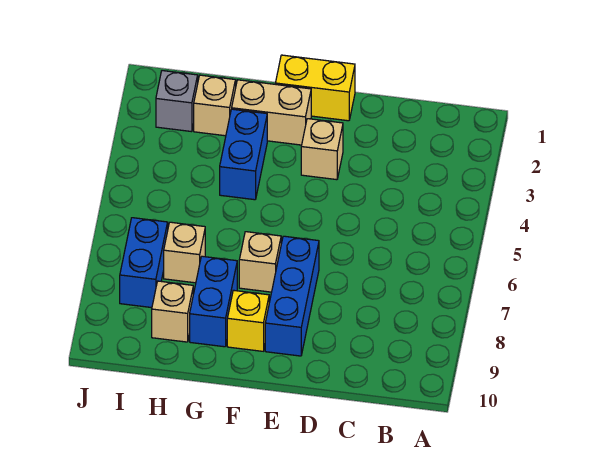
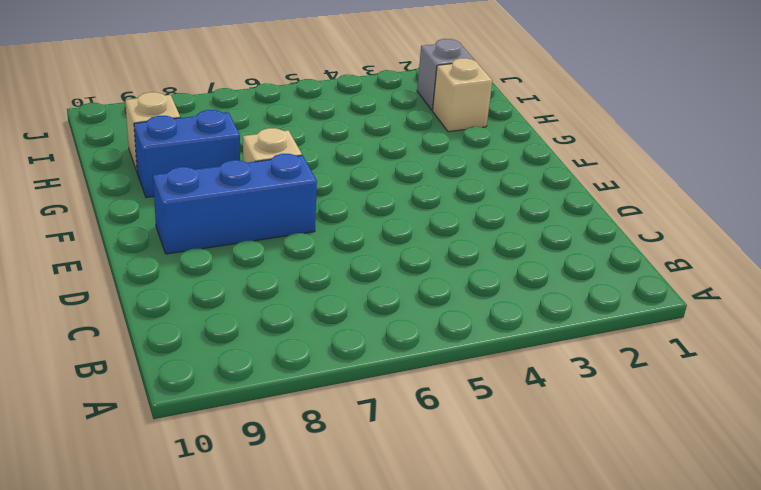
none -> yellow 1x2 brick [275,55,355,121]
none -> tan 1x1 brick [301,119,343,180]
none -> tan 1x2 brick [232,80,311,145]

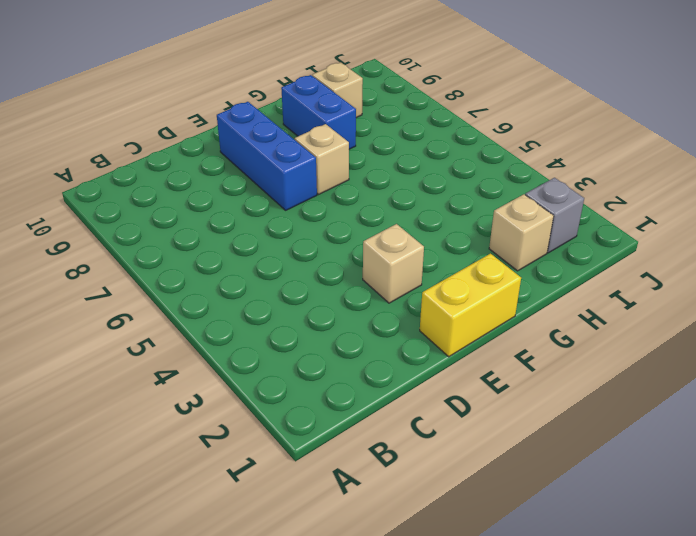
none -> tan 1x2 brick [232,80,311,145]
none -> yellow 1x1 brick [227,290,269,351]
none -> blue 1x2 brick [220,109,267,200]

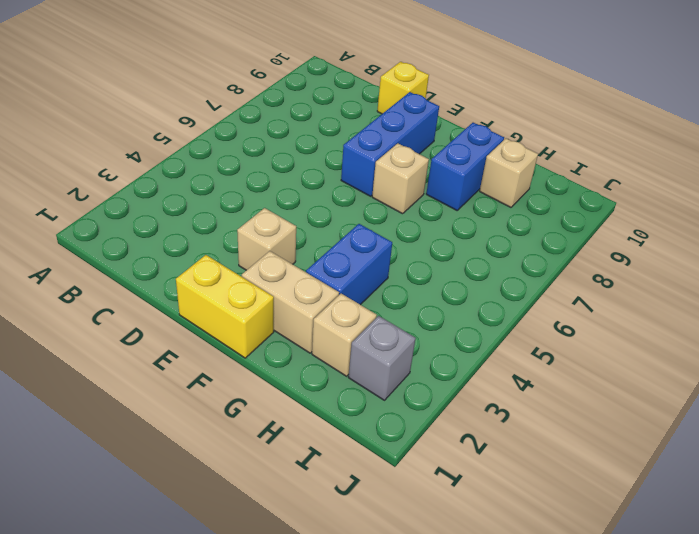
yellow 1x1 brick [377,62,429,114] -> yellow 1x1 brick moved to [227,290,269,351]
none -> tan 1x1 brick [164,222,205,283]
none -> blue 1x2 brick [120,218,168,308]

